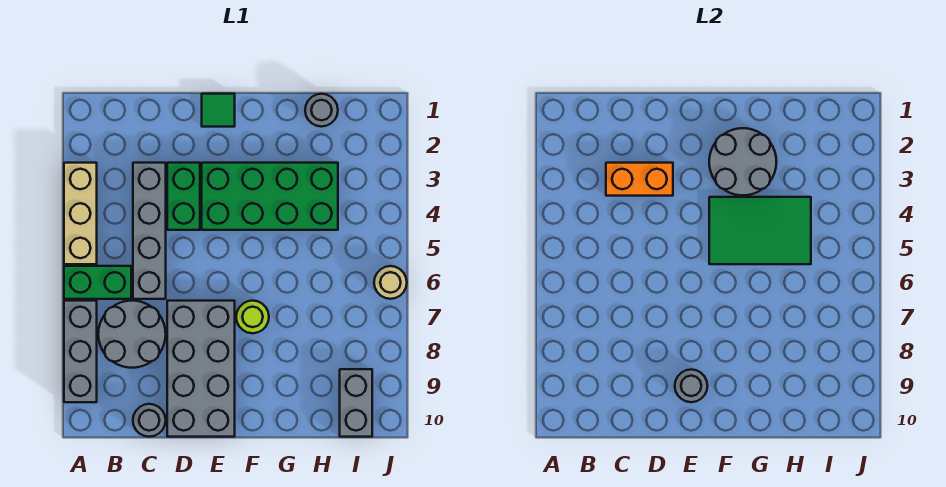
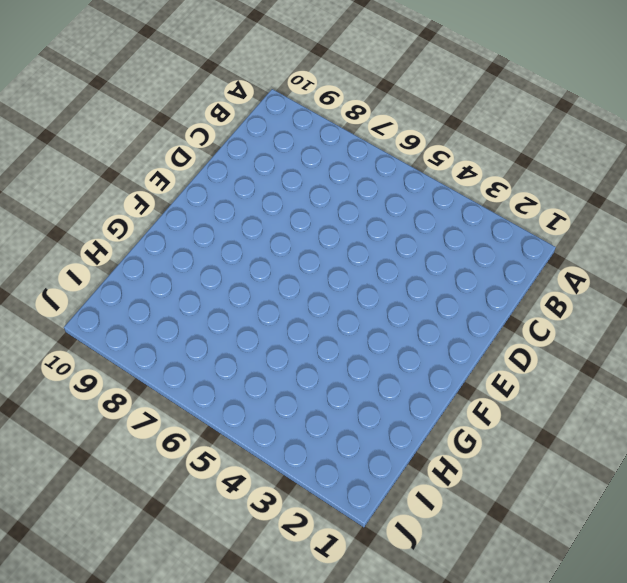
none -> tan 1x3 brick [64,163,97,264]
none -> green 1x2 brick [64,266,131,299]
none -> grey 1x3 brick [64,301,97,402]

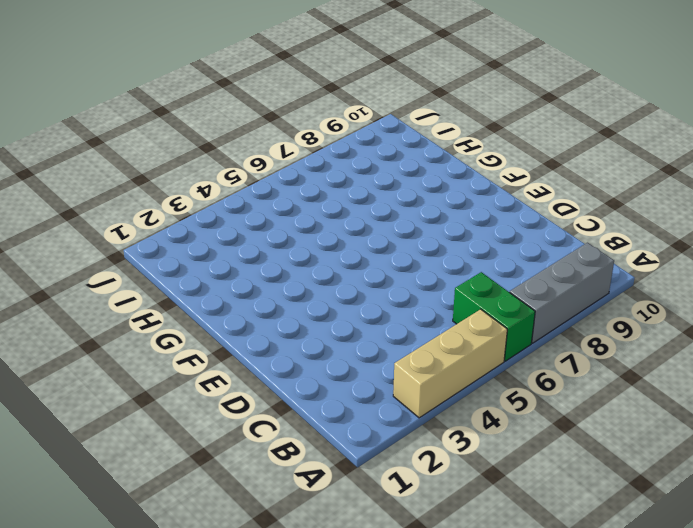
none -> grey 2x2 round brick [98,301,166,368]
none -> grey 1x4 brick [133,163,166,299]
none -> grey 1x1 round brick [133,404,166,437]

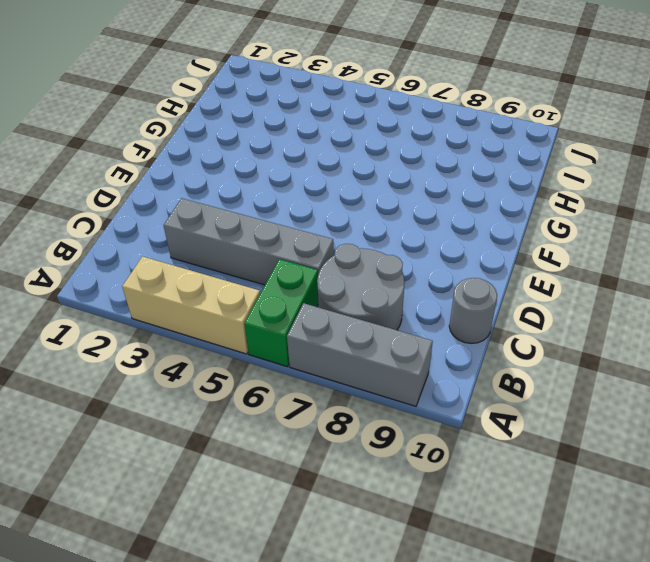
none -> green 1x2 brick [167,163,200,230]
none -> grey 2x4 brick [167,301,235,437]
none -> green 1x1 tile [202,94,235,127]

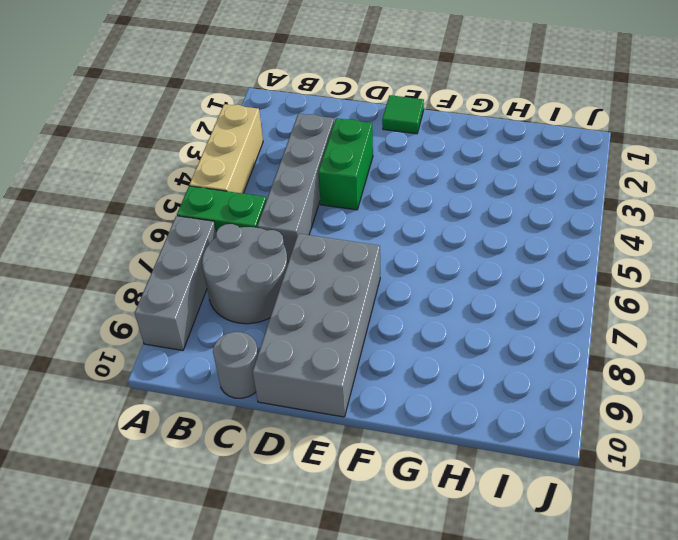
none -> green 2x4 brick [202,163,338,230]
none -> lime 1x1 round brick [236,301,269,333]
none -> grey 1x1 round brick [305,94,338,127]

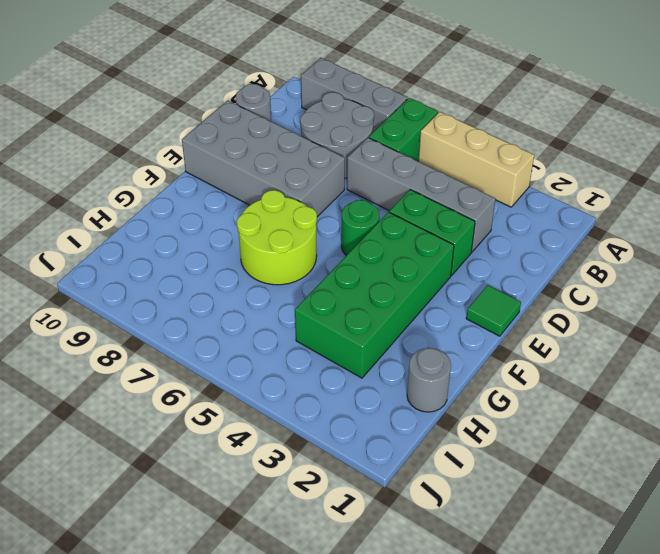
green 1x1 round brick [341,200,379,256] -> none
lime 2x2 round brick [237,190,317,285] -> lime 1x1 round brick [236,301,269,333]
none -> grey 1x2 brick [340,369,372,437]
none -> tan 1x1 round brick [374,266,407,299]
none -> orange 1x2 brick [606,163,673,196]

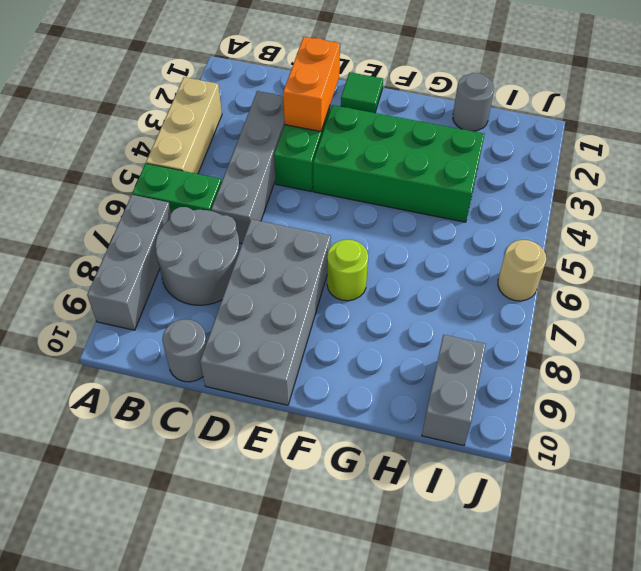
orange 1x2 brick [283,37,340,132] -> orange 1x2 brick turned to [606,163,673,196]
none -> grey 1x1 round brick [675,370,708,402]
none -> grey 2x2 round brick [709,128,776,195]
none -> green 2x3 tile [709,197,811,264]

